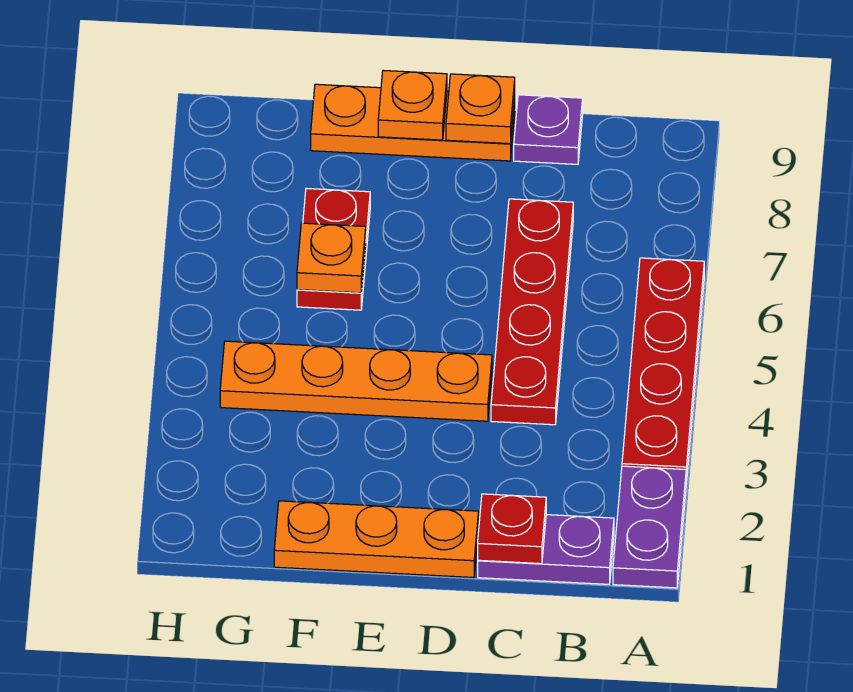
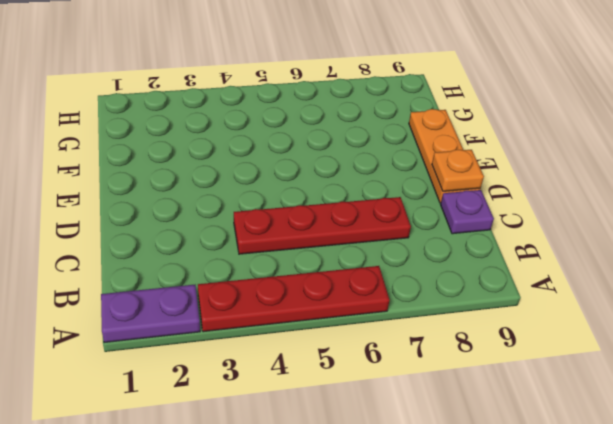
none -> purple 1x2 plate [478,515,614,584]
none -> orange 1x3 plate [274,501,479,577]
none -> orange 1x4 plate [220,341,492,421]

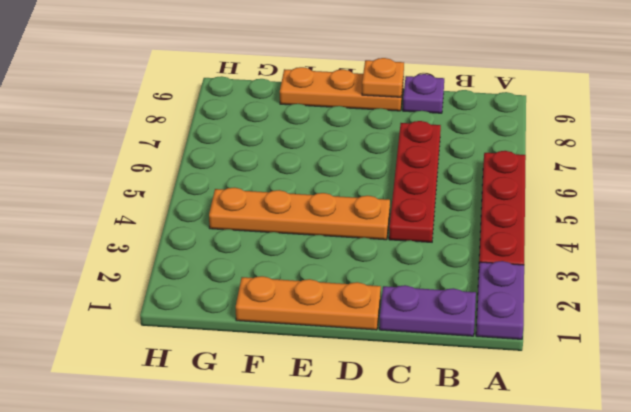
none -> red 1x2 plate [297,188,370,310]
none -> red 1x1 plate [478,494,546,564]
none -> orange 1x1 plate [378,70,447,140]

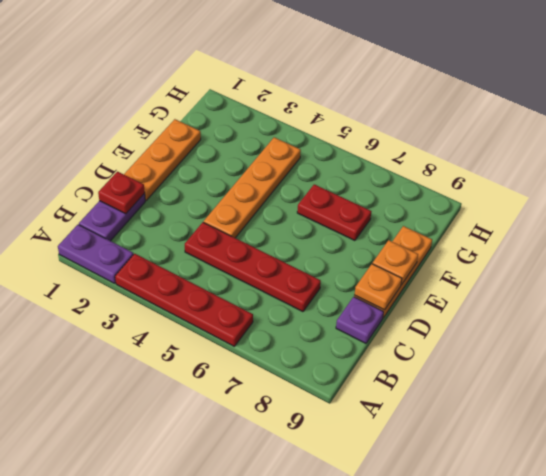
none -> orange 1x1 plate [297,223,366,293]

